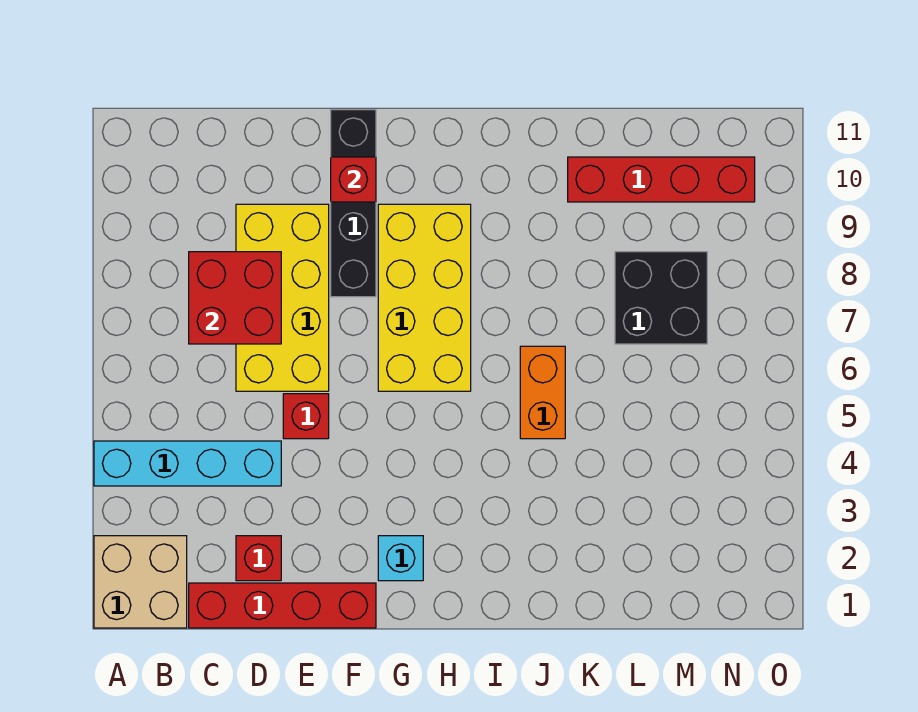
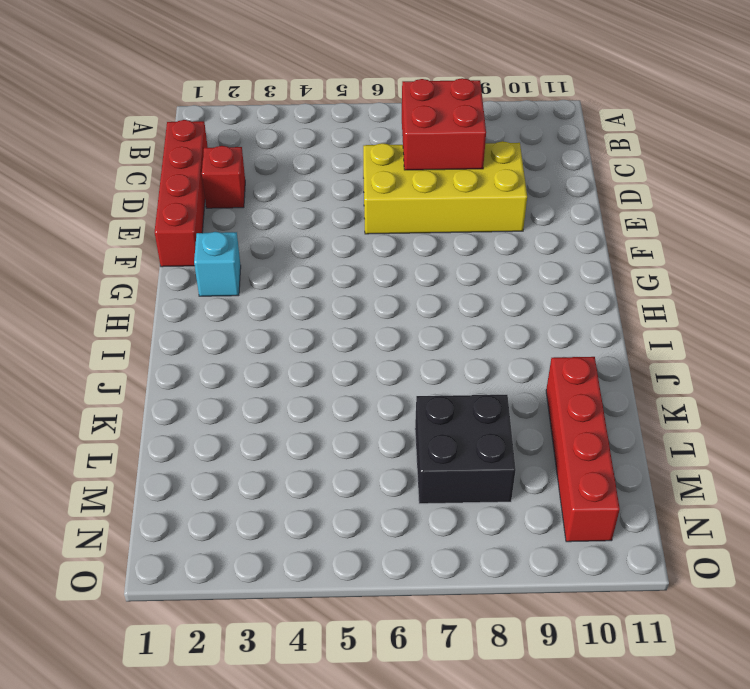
none -> tan 2x2 brick [94,536,187,628]
none -> cyan 1x4 brick [94,441,281,486]
none -> red 1x1 brick [283,394,329,439]

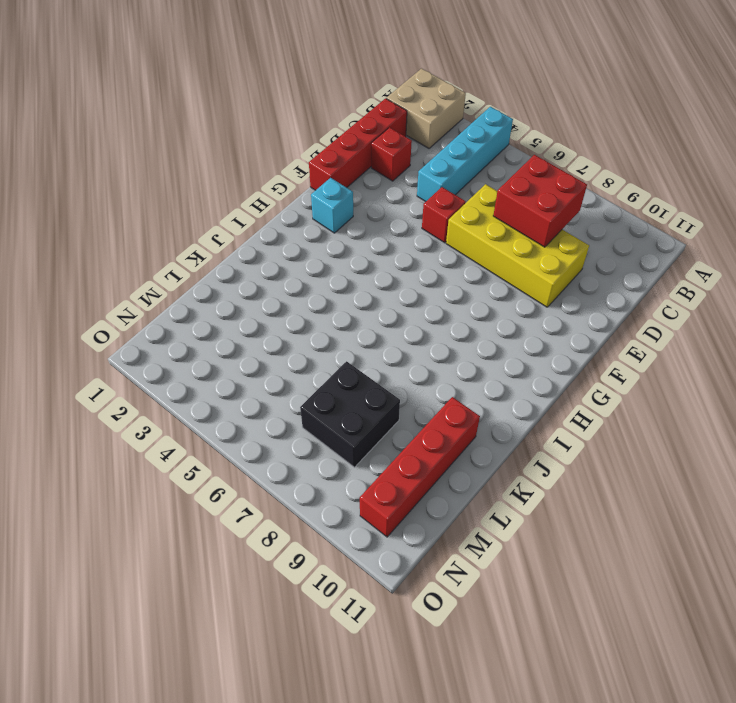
none -> black 1x4 brick [331,110,376,297]
none -> yellow 2x4 brick [378,204,471,391]
none -> orange 1x2 brick [520,346,565,439]

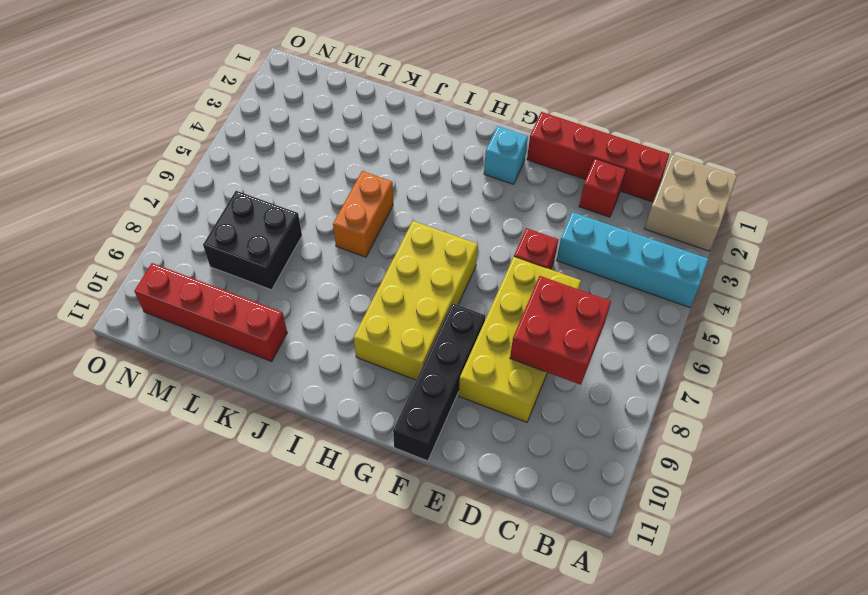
none -> red 1x1 brick [331,157,376,202]

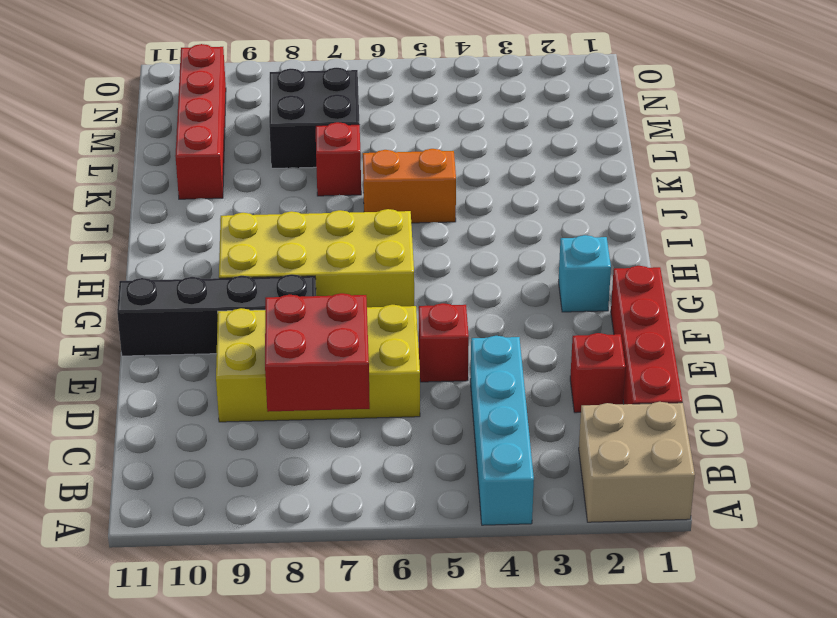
red 1x1 brick [316,122,361,196] -> red 1x1 brick moved to [331,157,376,202]

